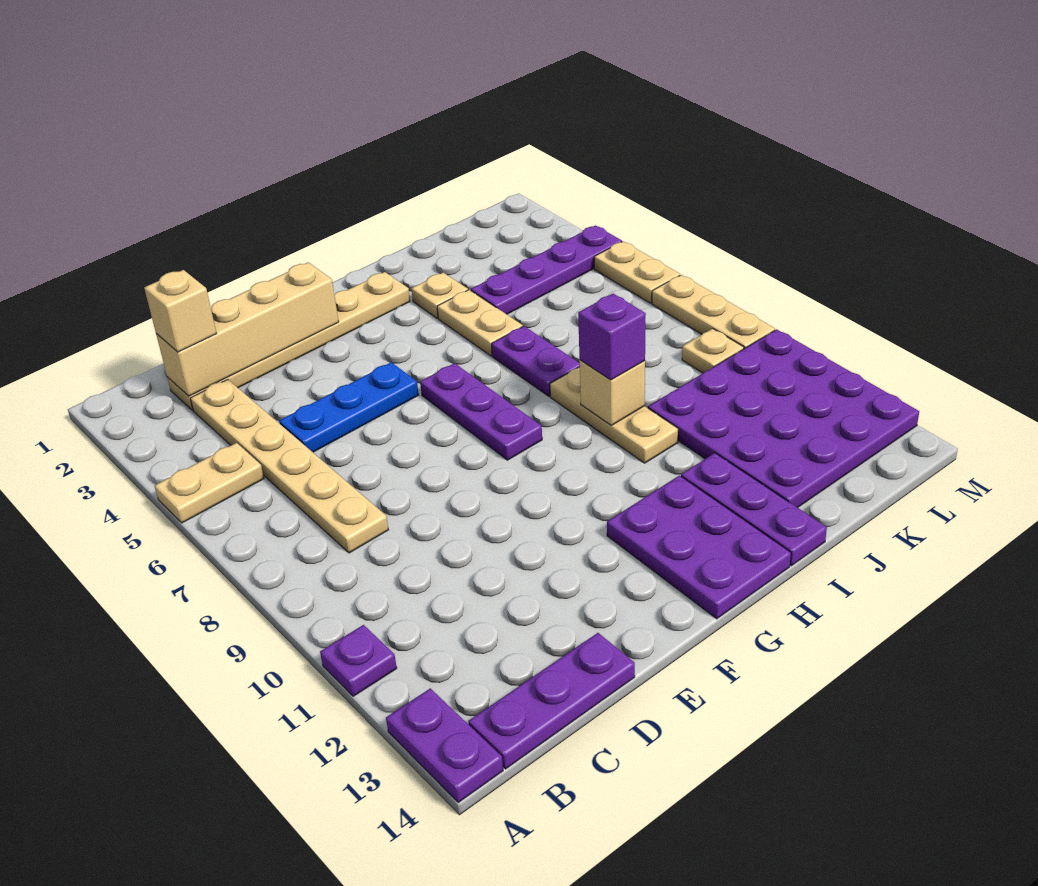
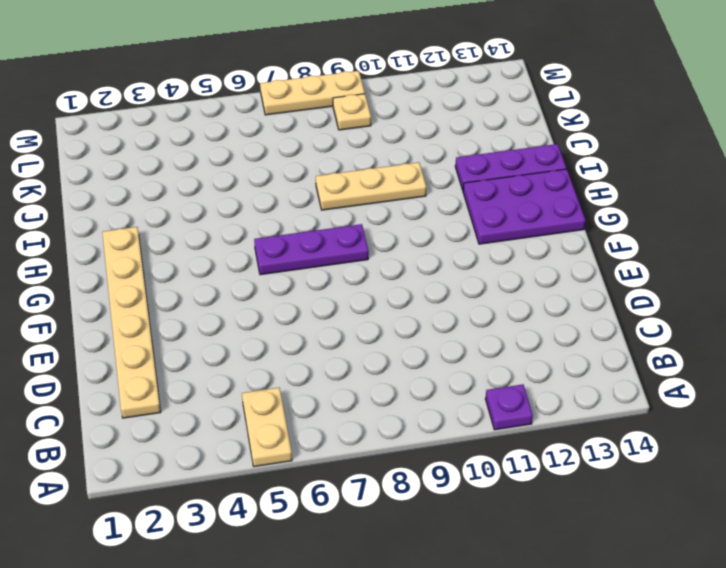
none -> purple 1x2 plate [386,688,503,802]
none -> purple 1x3 plate [468,633,635,769]
none -> tan 1x6 plate [190,379,388,553]

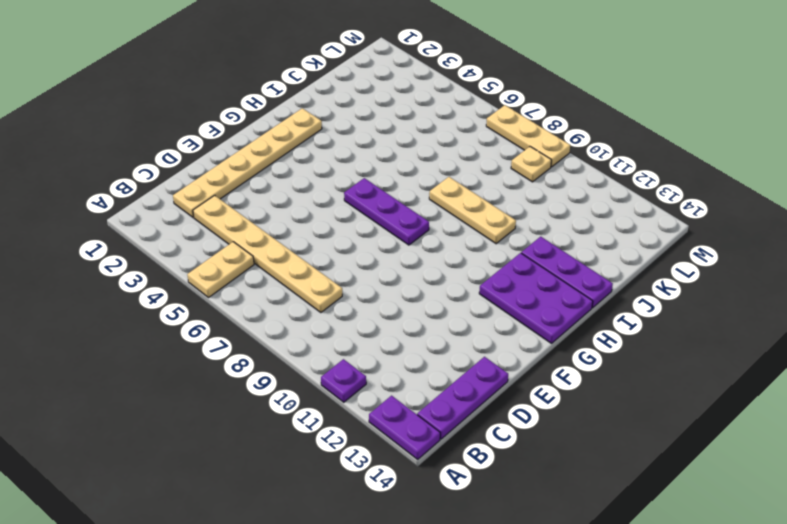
none -> blue 1x3 plate [279,362,419,452]
none -> tan 1x1 plate [411,273,468,318]
none -> tan 1x2 plate [437,290,523,356]

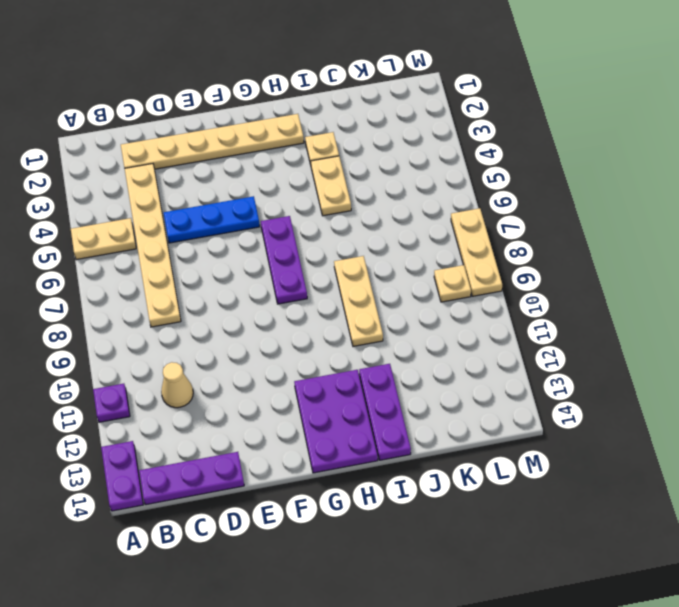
tan 1x1 cone [161,362,193,408] -> none
none -> purple 1x2 plate [492,326,580,396]
none -> purple 1x4 plate [471,225,622,314]
none -> purple 4x4 plate [648,329,919,508]

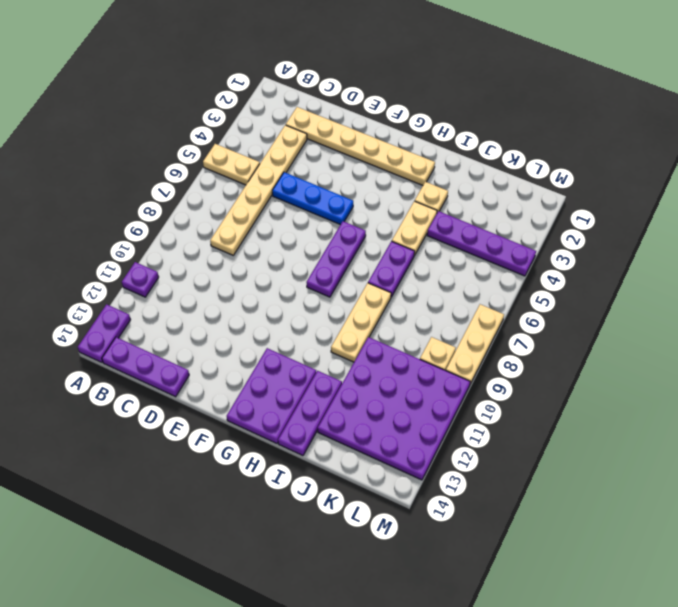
none -> tan 1x2 plate [594,241,680,303]
none -> tan 1x4 brick [156,262,339,396]
none -> tan 1x1 brick [580,360,645,425]

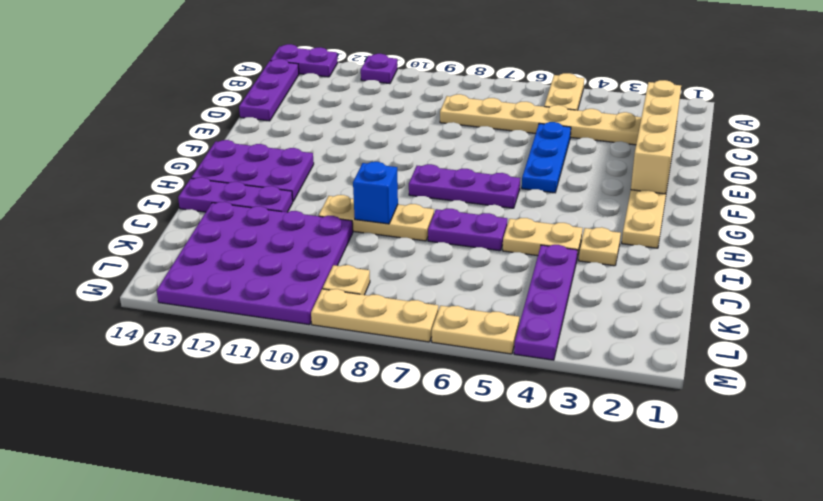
blue 1x1 brick [353,162,398,224] -> tan 1x1 brick [580,360,645,425]
none -> tan 1x1 brick [144,270,217,352]
none -> purple 1x1 brick [578,294,646,380]

